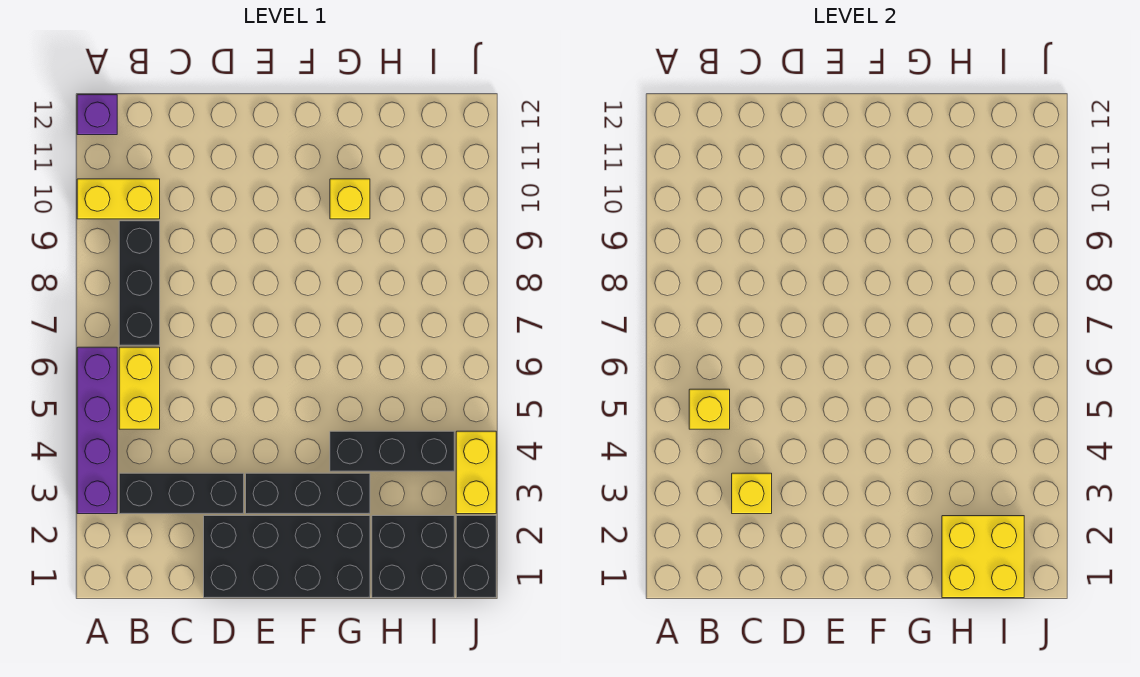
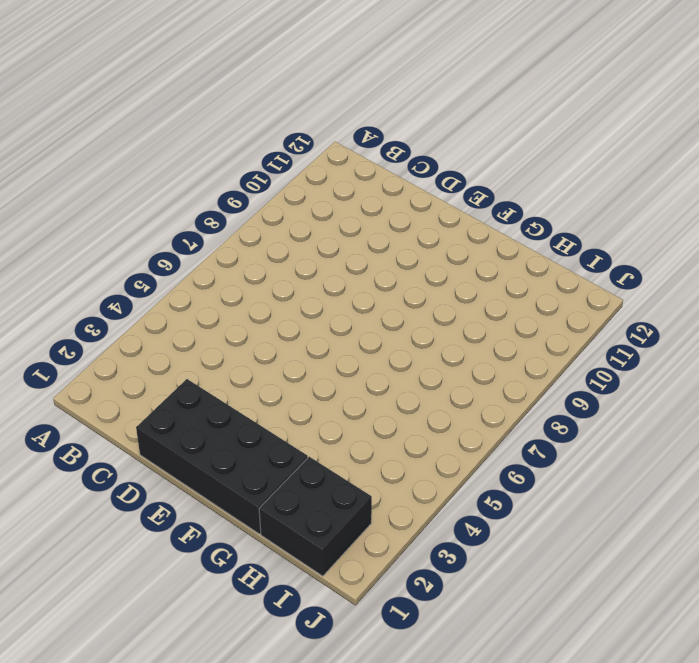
none -> purple 1x4 brick [77,347,117,514]
none -> yellow 1x2 brick [77,179,160,219]
none -> purple 1x1 brick [77,95,117,135]

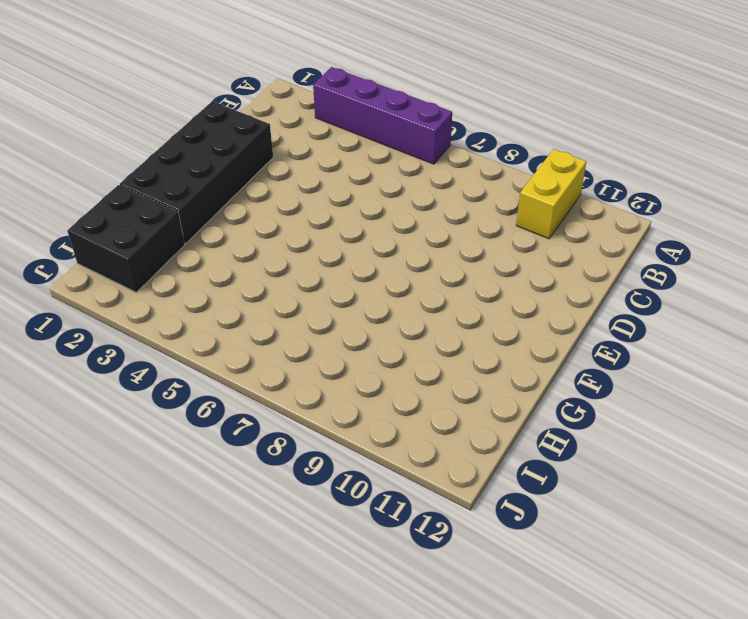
none -> purple 1x1 brick [77,95,117,135]
none -> black 1x3 brick [119,473,244,514]
none -> yellow 1x2 brick [119,347,160,429]

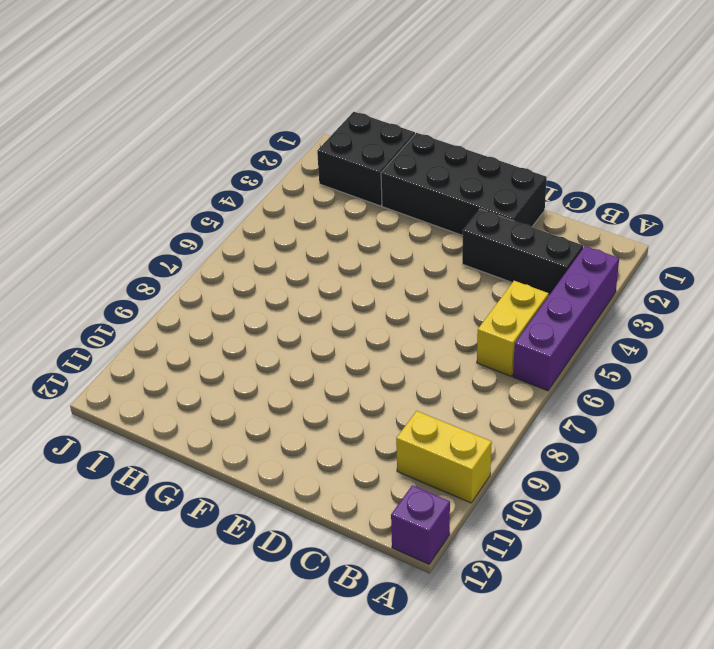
none -> black 1x3 brick [119,221,160,345]
none -> black 1x3 brick [246,473,370,514]
none -> black 1x3 brick [330,431,454,471]

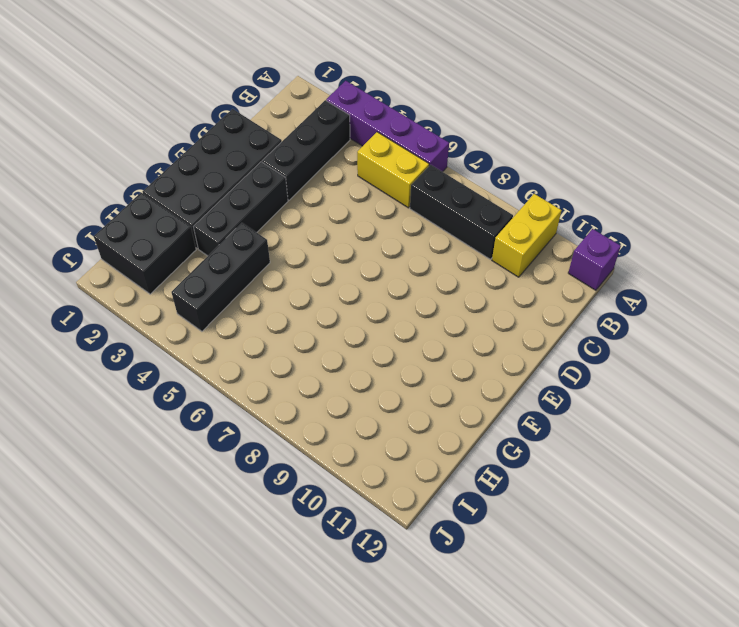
none -> yellow 1x1 brick [330,179,370,219]
none -> black 1x2 brick [456,516,496,598]
none -> yellow 1x2 brick [456,431,496,514]

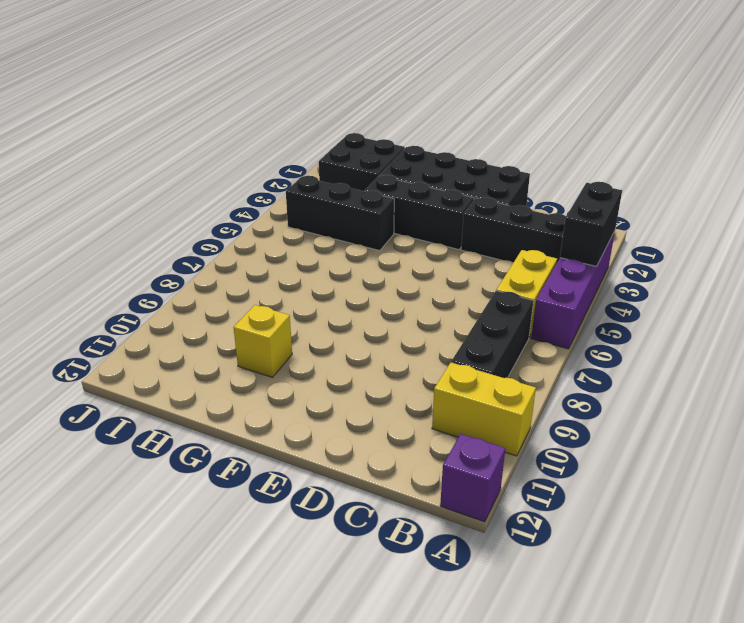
black 1x2 brick [560,182,622,266] -> black 1x2 brick moved to [456,516,496,598]
none -> yellow 1x2 brick [456,431,496,514]
none -> yellow 1x1 brick [689,389,730,429]
none -> yellow 1x1 brick [732,473,772,514]

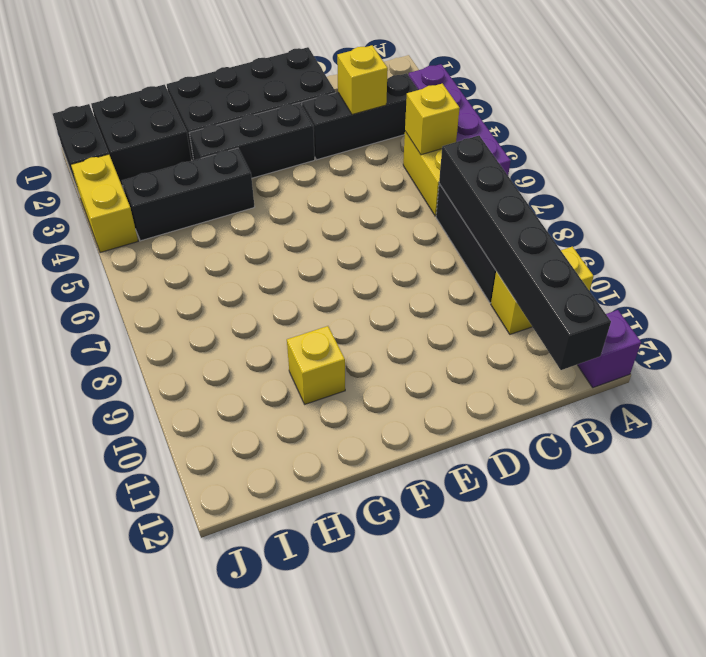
black 1x6 brick [439,136,611,370] -> none
none -> yellow 2x2 brick [942,516,1024,598]

